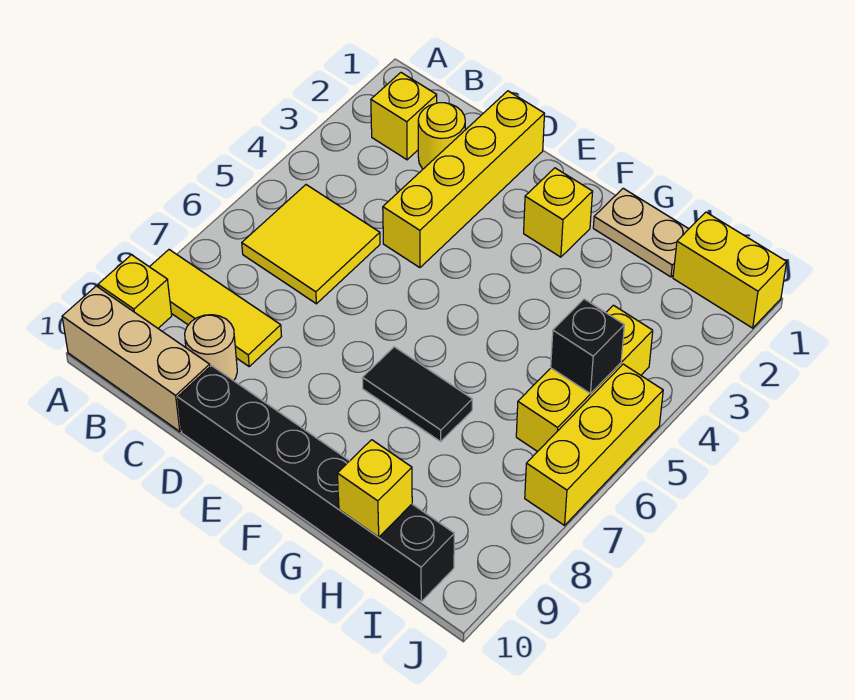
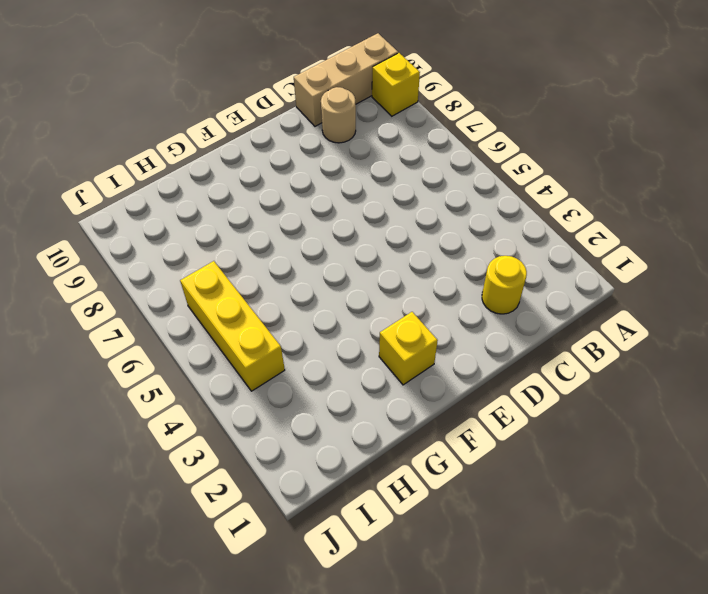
none -> yellow 1x3 tile [150,250,282,366]
none -> yellow 1x1 brick [371,73,437,160]
none -> yellow 2x2 tile [242,185,380,304]

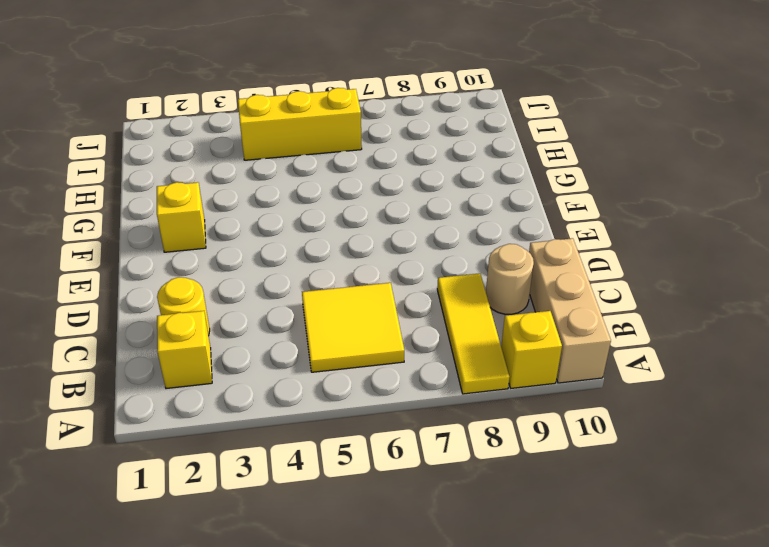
none -> yellow 1x4 brick [383,91,544,268]
none -> black 1x6 brick [178,366,454,602]
none -> black 1x2 tile [362,347,472,441]

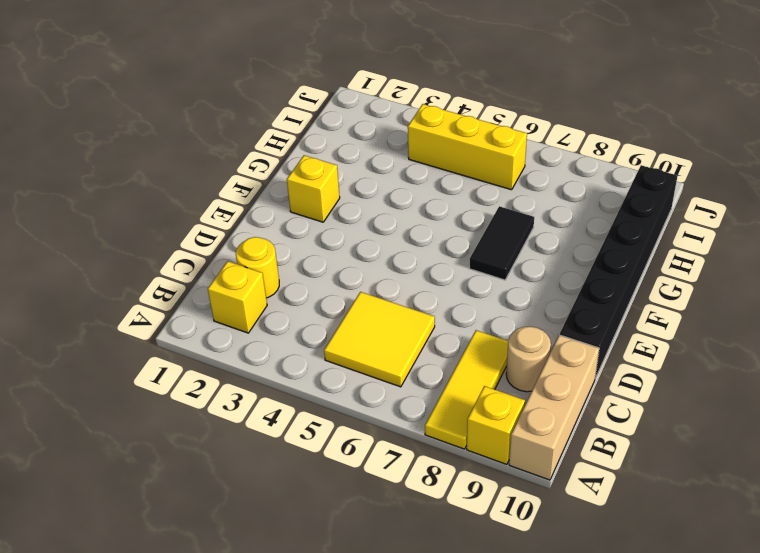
none -> yellow 1x4 brick [383,91,544,268]
none -> tan 1x2 plate [593,188,688,277]
none -> yellow 1x2 brick [673,212,787,328]

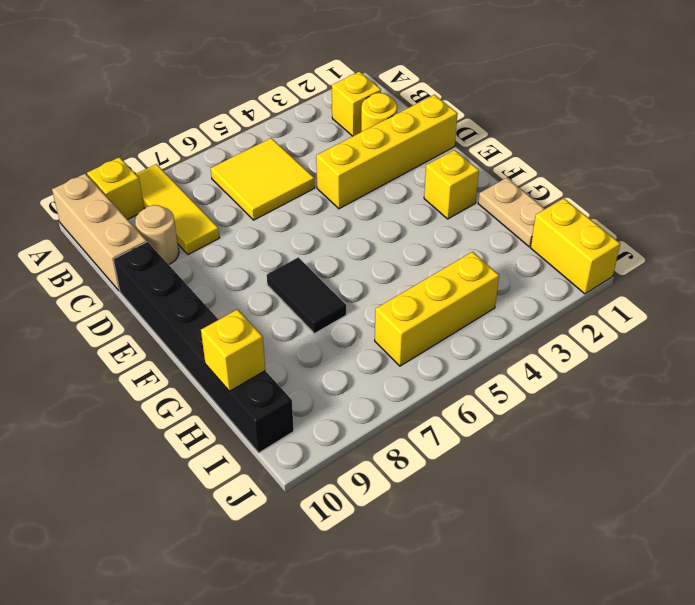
none -> yellow 1x3 brick [525,364,663,525]
none -> black 1x1 brick [551,299,624,393]

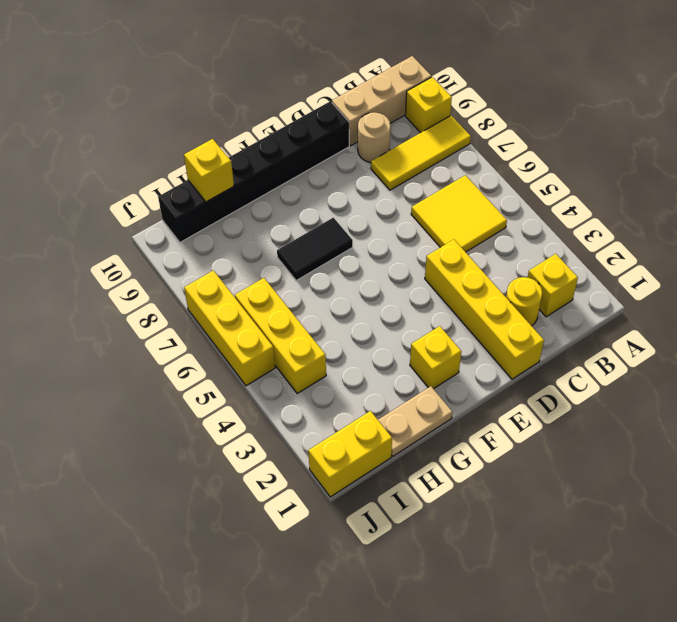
none -> black 1x1 brick [551,299,624,393]

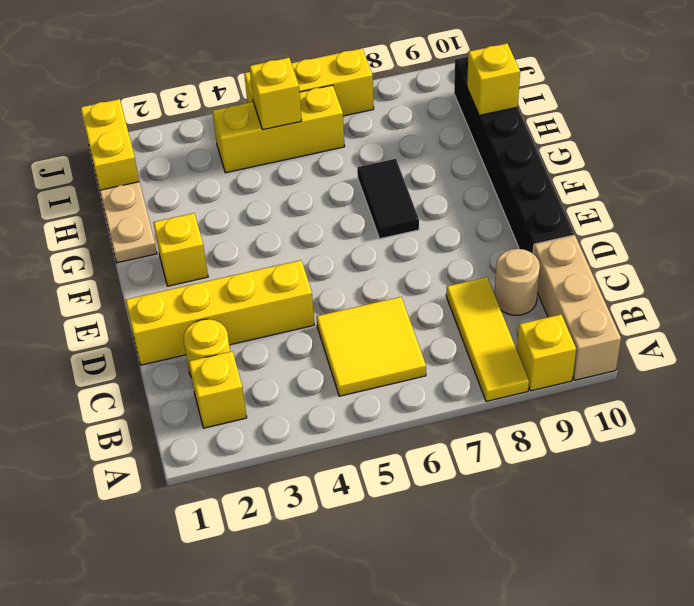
yellow 1x1 brick [250,58,302,130] -> black 1x1 brick [551,299,624,393]

